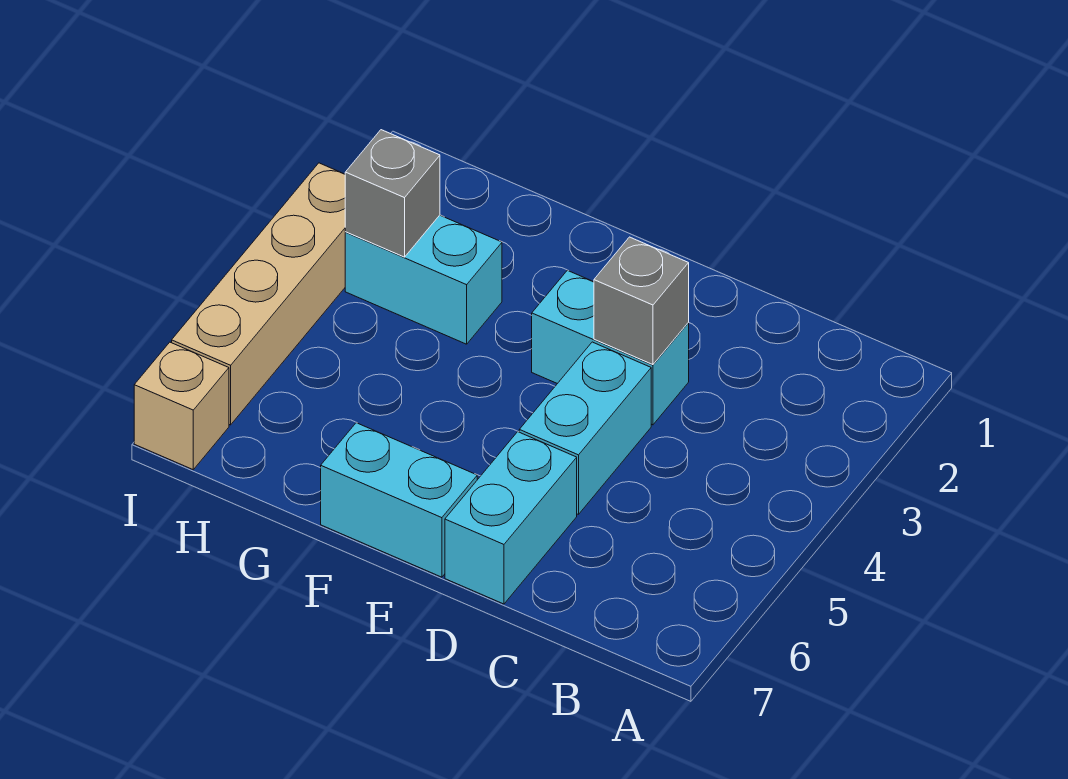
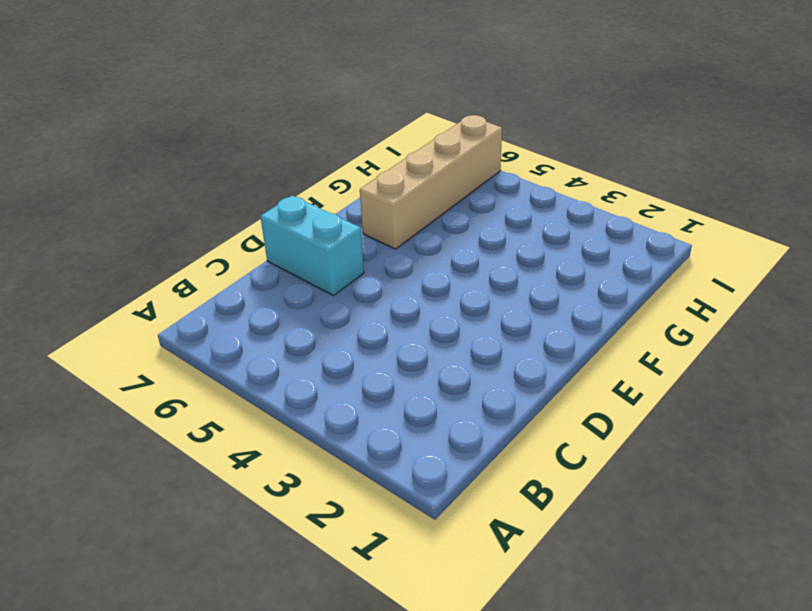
tan 1x4 brick [360,115,502,249] -> tan 1x4 brick turned to [172,163,346,425]
none -> cyan 1x2 brick [532,270,689,425]
none -> cyan 1x2 brick [519,342,651,514]

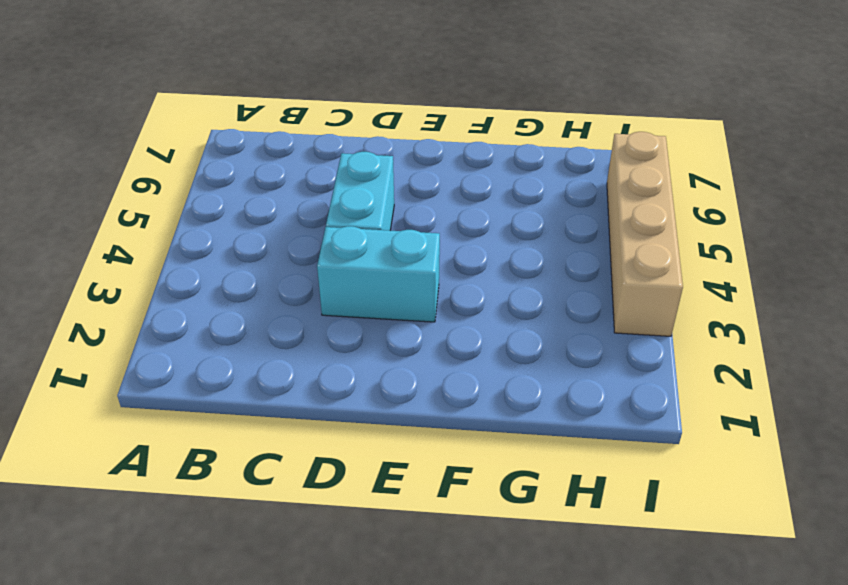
none -> cyan 1x2 brick [445,432,577,604]
none -> cyan 1x2 brick [321,423,477,577]

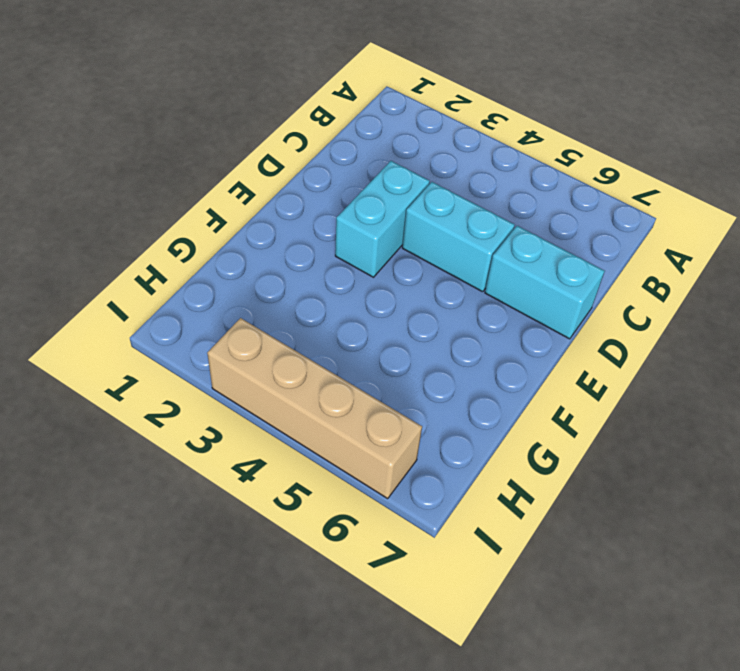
none -> cyan 1x2 brick [321,423,477,577]
none -> cyan 1x2 brick [345,215,502,344]

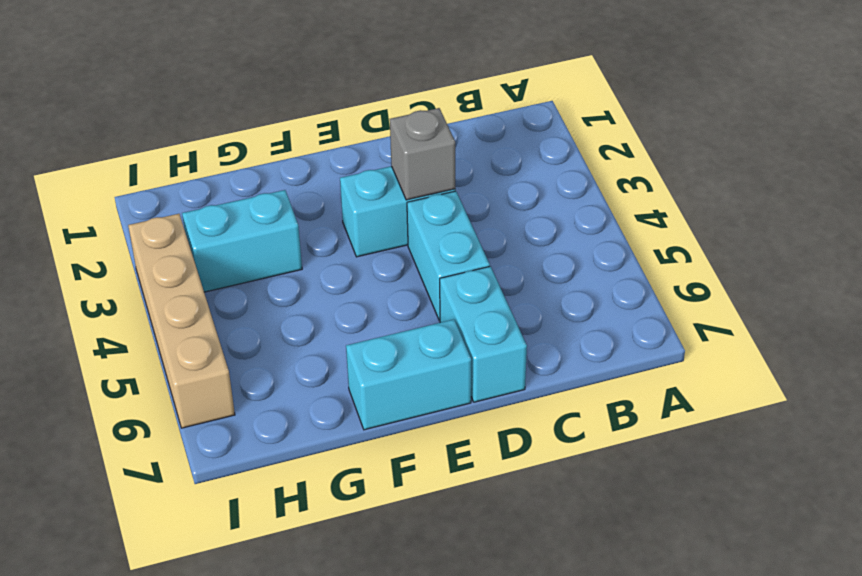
none -> tan 1x1 brick [134,342,229,469]
none -> grey 1x1 brick [345,130,440,257]

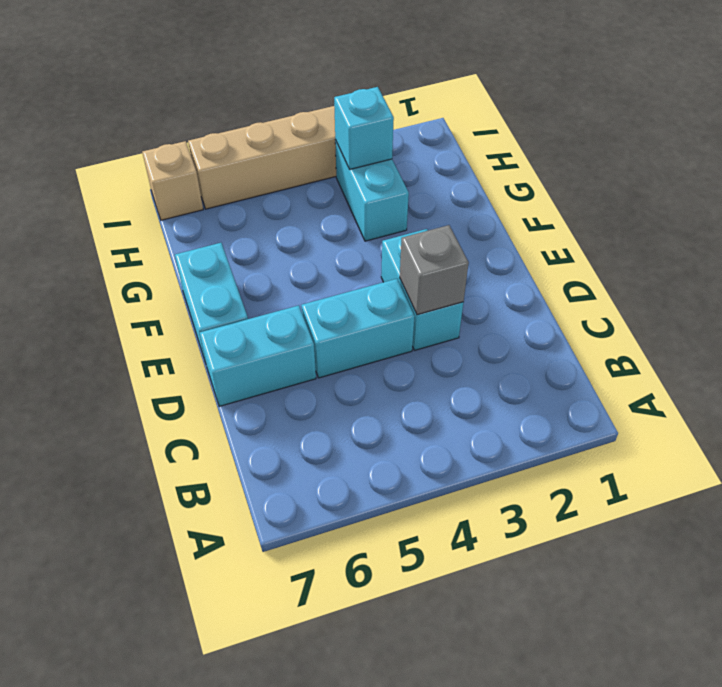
cyan 1x1 brick [334,87,394,169] -> grey 1x1 brick [345,130,440,257]

